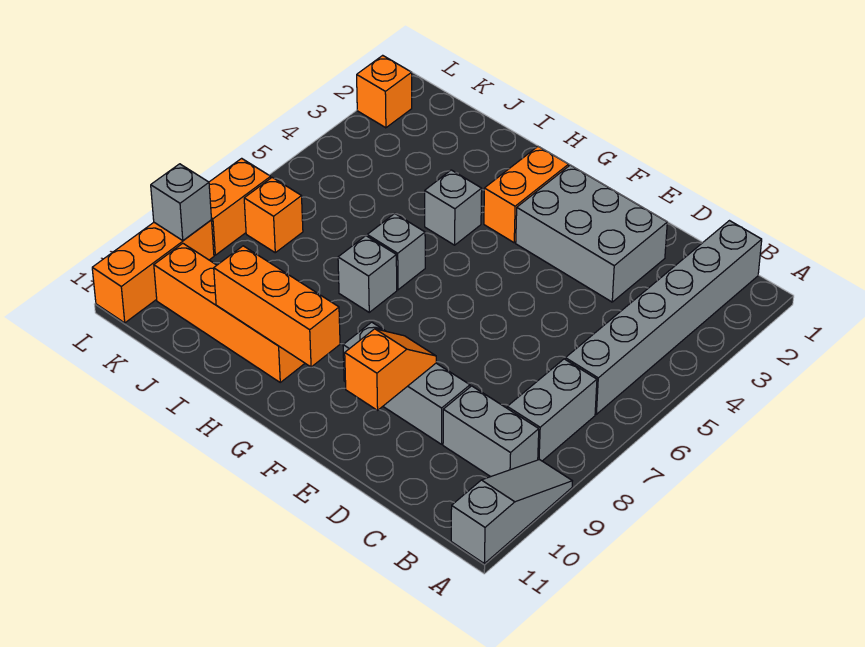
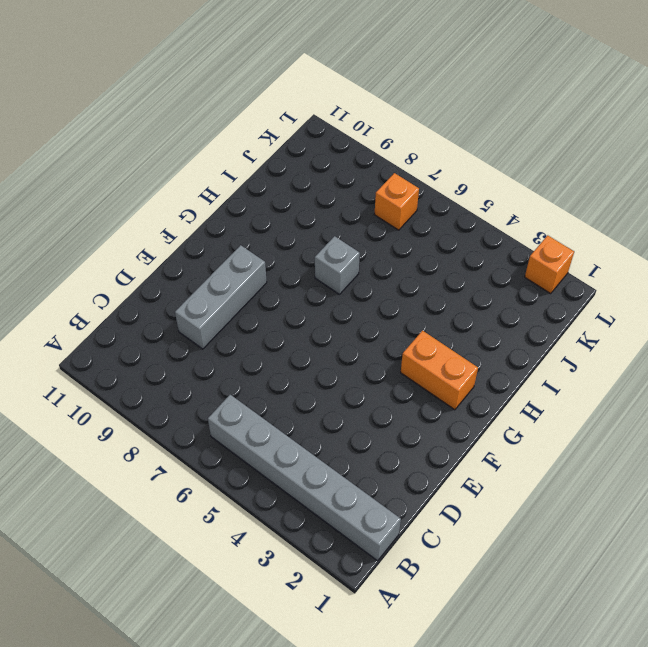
none -> grey 1x3 slope [451,460,572,564]
none -> grey 1x2 brick [507,359,597,461]
none -> grey 1x2 brick [443,386,539,477]

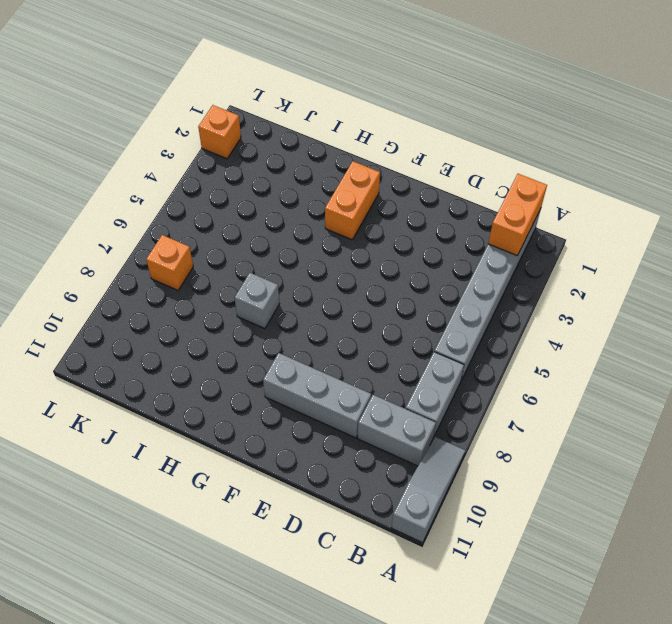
orange 1x2 brick [488,174,547,256] -> orange 1x2 brick moved to [209,158,271,255]
none -> grey 2x3 brick [516,165,667,302]
none -> grey 1x1 brick [425,170,482,245]
none -> grey 1x1 brick [367,214,425,290]

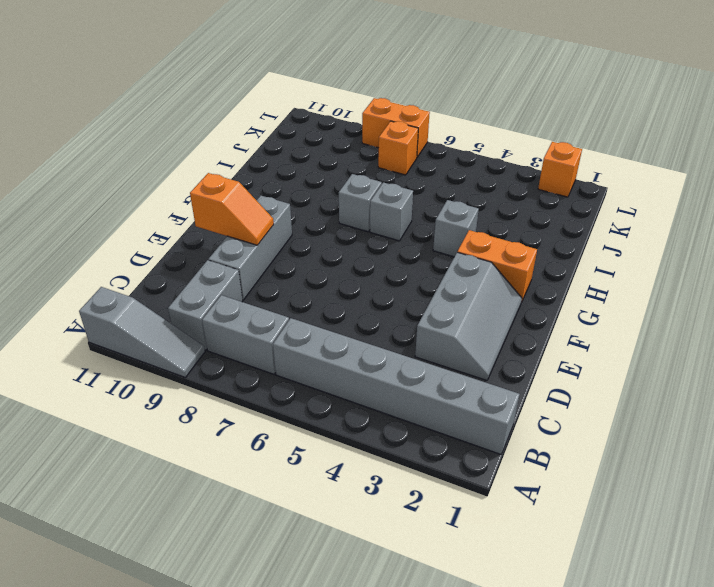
grey 2x3 slope [415,252,522,380] -> grey 2x3 brick [516,165,667,302]
none -> orange 1x4 brick [154,243,305,382]
none -> orange 1x3 brick [92,220,214,323]
none -> orange 1x3 brick [214,246,340,367]

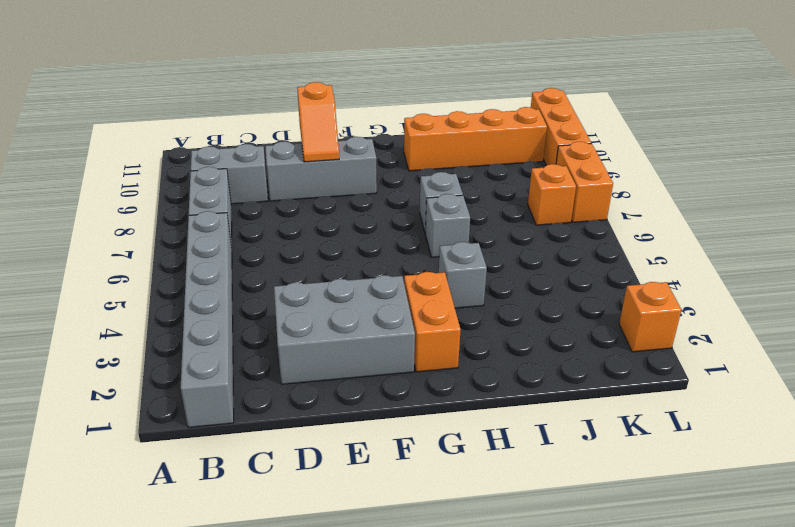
none -> grey 1x3 slope [451,460,572,564]
none -> orange 1x3 brick [214,246,340,367]
none -> grey 1x1 brick [151,164,212,240]

